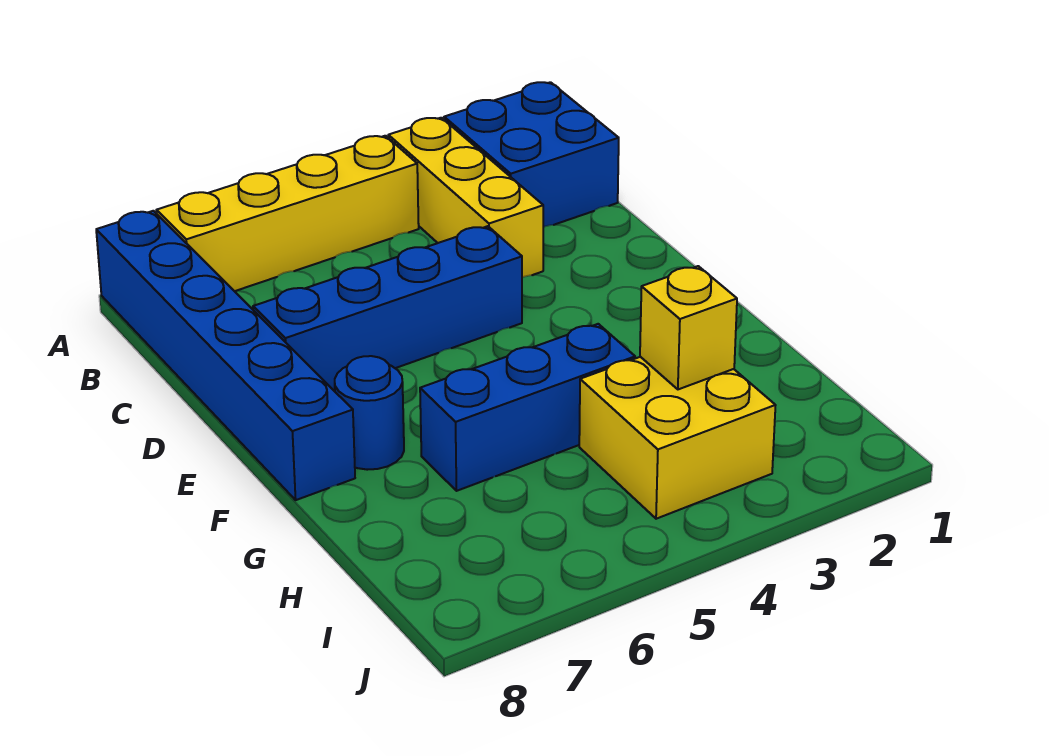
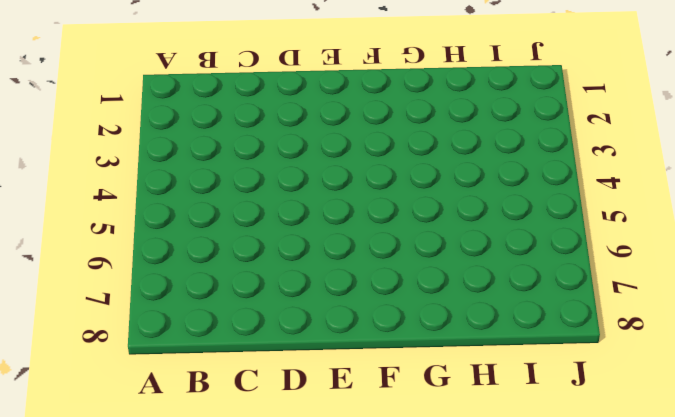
none -> blue 2x2 brick [444,82,619,227]
none -> yellow 1x3 brick [388,118,543,278]

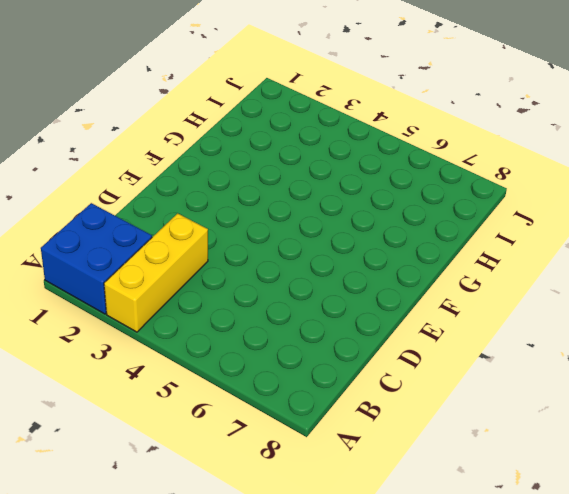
none -> yellow 1x4 brick [157,136,419,291]
none -> blue 1x6 brick [96,211,355,500]

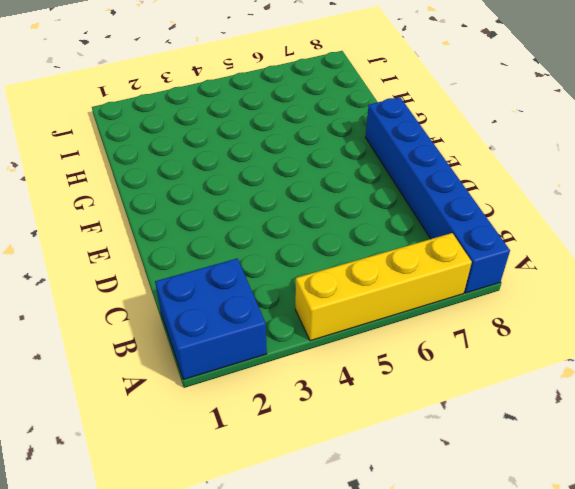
none -> yellow 1x3 brick [388,118,543,278]
none -> blue 1x4 brick [253,226,522,390]

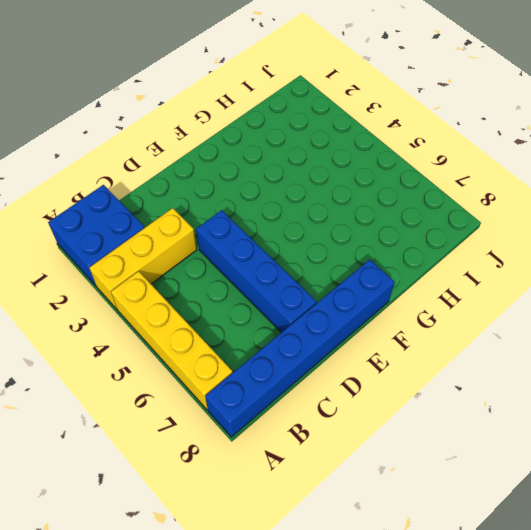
none -> blue 1x1 round brick [335,356,404,470]
none -> blue 1x3 brick [420,324,635,491]

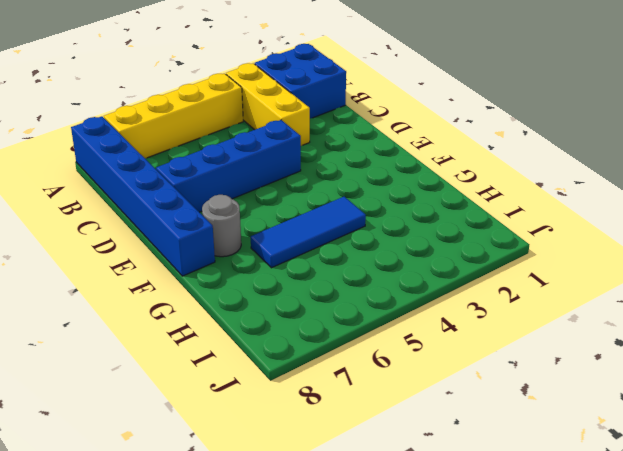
grey 1x1 round brick [202,195,241,257] -> blue 1x1 round brick [335,356,404,470]
blue 1x3 tile [251,197,366,268] -> blue 1x3 brick [420,324,635,491]
none -> yellow 2x2 brick [579,357,776,519]
none -> yellow 1x1 brick [640,266,737,389]

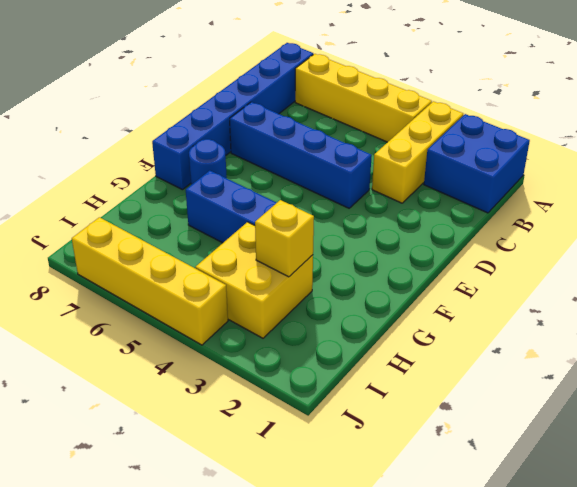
yellow 1x4 brick [72,217,228,345] -> none

